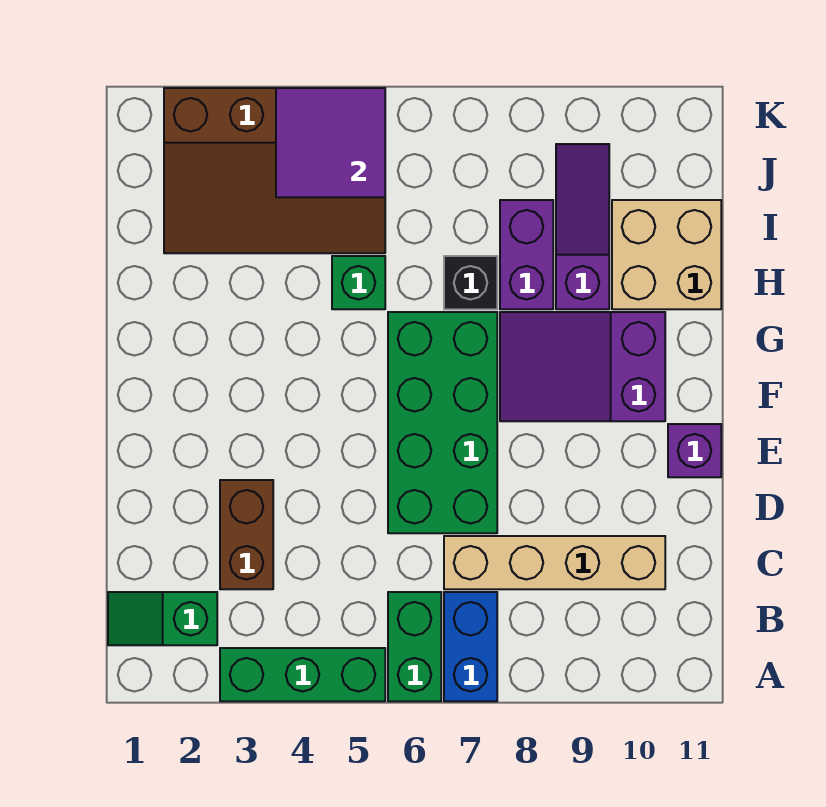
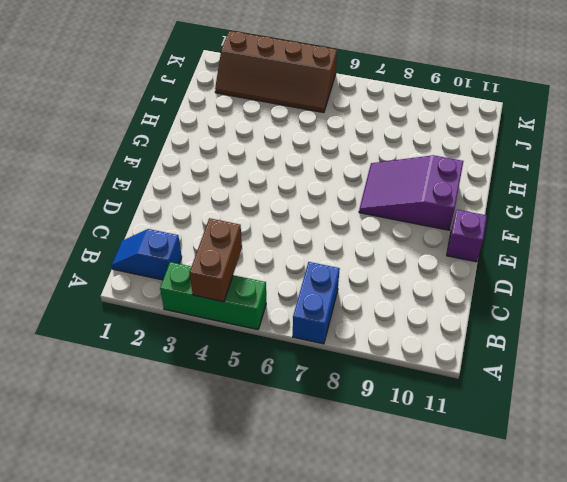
brown 1x2 brick [190,218,242,302] -> brown 1x2 brick moved to [220,480,273,589]
blue 1x2 slope [112,229,182,280] -> green 1x2 slope [108,592,217,645]
brown 2x4 slope [215,31,337,113] -> brown 3x4 slope [164,88,385,253]
none -> green 1x2 brick [388,592,441,701]
none -> tan 1x4 brick [444,536,665,589]
none -> green 2x4 brick [388,312,497,533]

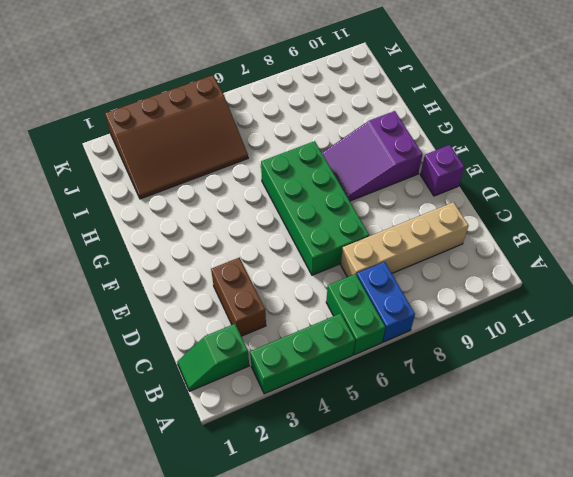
none -> green 1x1 brick [332,256,385,309]
none -> black 1x1 brick [444,256,497,309]
none -> purple 1x2 brick [500,200,553,309]

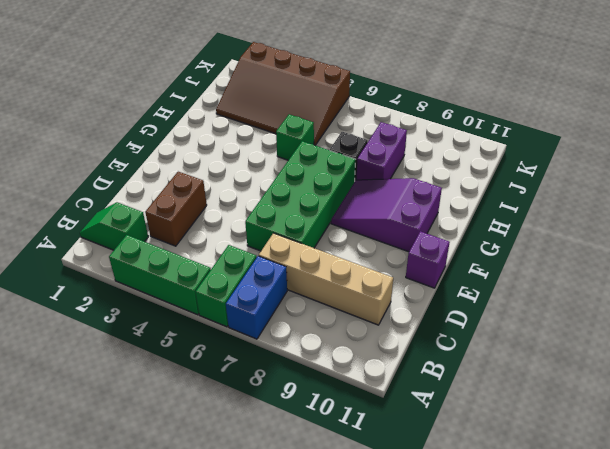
none -> purple 1x3 slope [556,144,609,309]
none -> tan 2x2 brick [612,200,721,309]
none -> purple 2x2 tile [276,88,385,197]

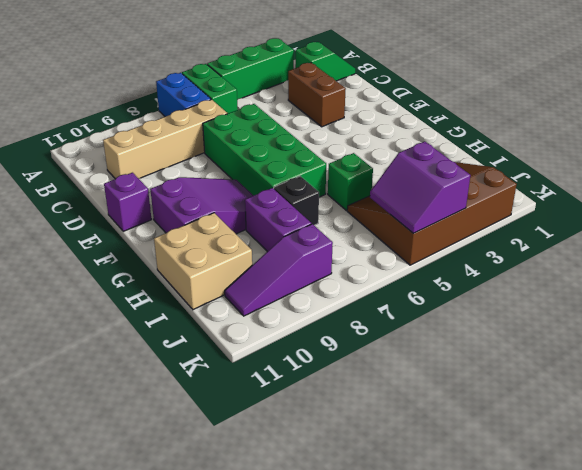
purple 2x2 slope [370,141,470,233] -> purple 2x2 tile [276,88,385,197]
purple 1x3 slope [225,224,333,316] -> purple 1x3 slope turned to [556,144,609,309]

